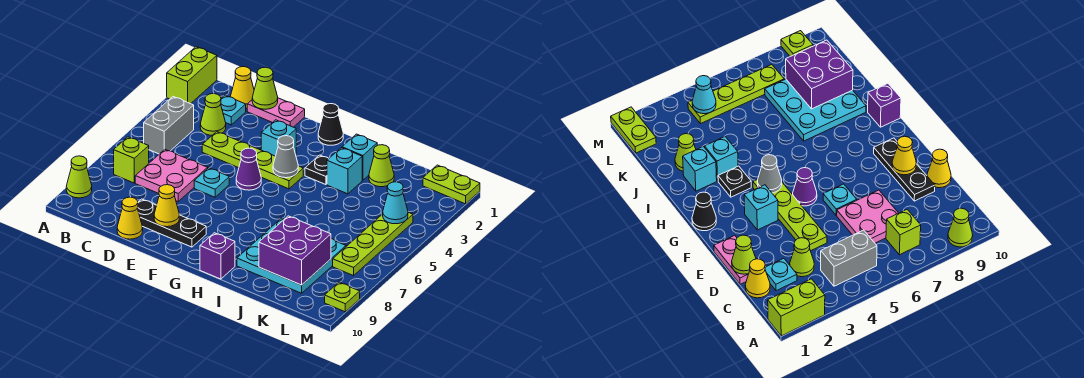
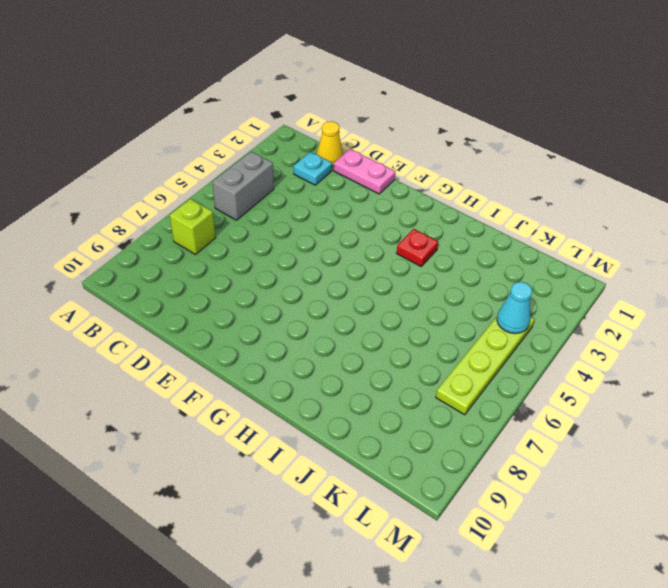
red 1x1 plate [397,229,438,266] -> black 1x1 plate [305,155,329,185]
none -> lime 1x2 brick [167,47,217,104]
none -> lime 1x1 cone [66,156,92,198]
none -> lime 1x1 cone [200,94,226,135]
none -> pink 2x2 plate [135,149,208,201]

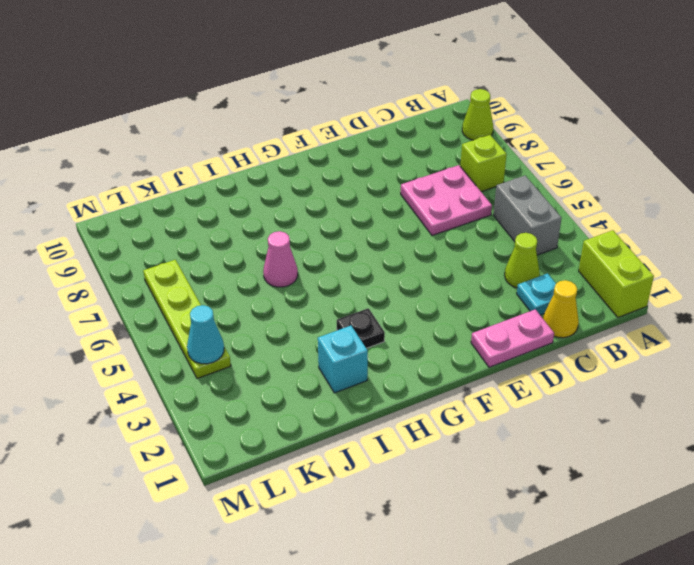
pink 1x1 cone [263,231,298,287] -> none
none -> lime 1x4 plate [202,132,303,189]
none -> black 1x3 plate [138,199,206,247]
none -> yellow 1x1 cone [117,197,143,239]
none -> cyan 1x1 plate [194,168,229,197]

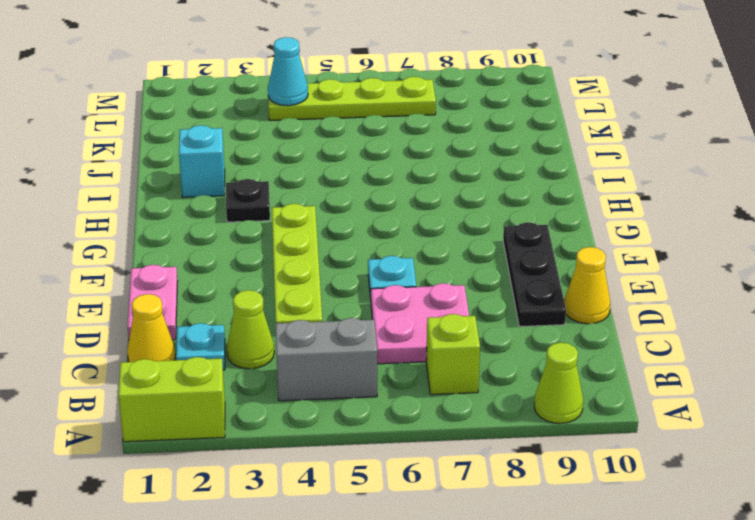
none -> cyan 1x1 brick [261,120,296,156]
none -> purple 1x1 cone [236,148,261,190]
none -> black 1x1 cone [318,104,343,145]
none -> purple 1x1 brick [200,233,235,279]

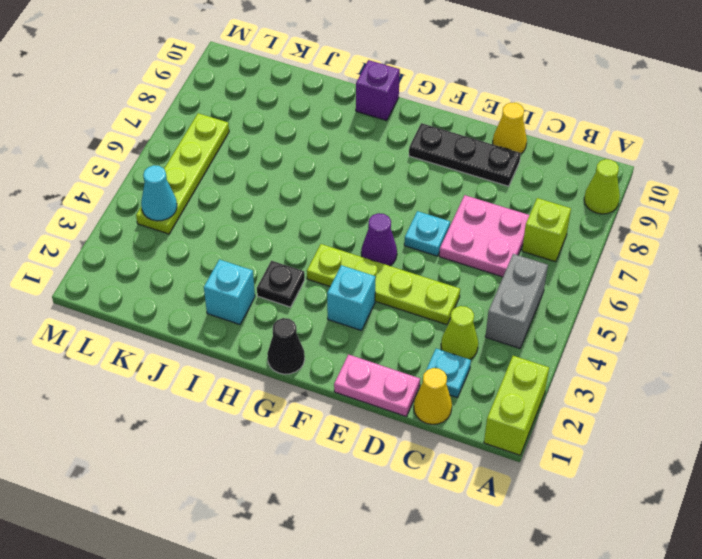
none -> cyan 1x1 brick [327,148,362,194]
none -> cyan 3x3 plate [237,218,346,293]
none -> lime 1x1 cone [369,145,394,187]
none -> lime 1x2 plate [423,165,480,204]

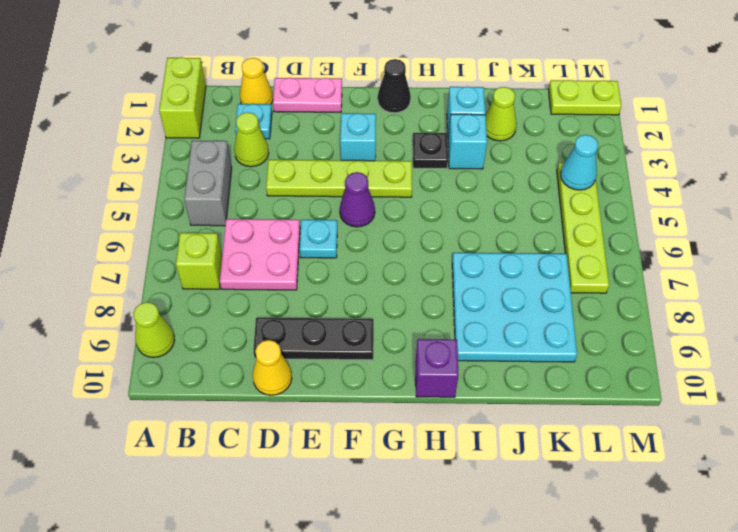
none -> lime 1x1 plate [325,282,360,312]
none -> lime 1x1 cone [252,67,278,109]
none -> yellow 1x1 cone [154,185,179,227]
none -> grey 1x1 cone [273,136,298,178]

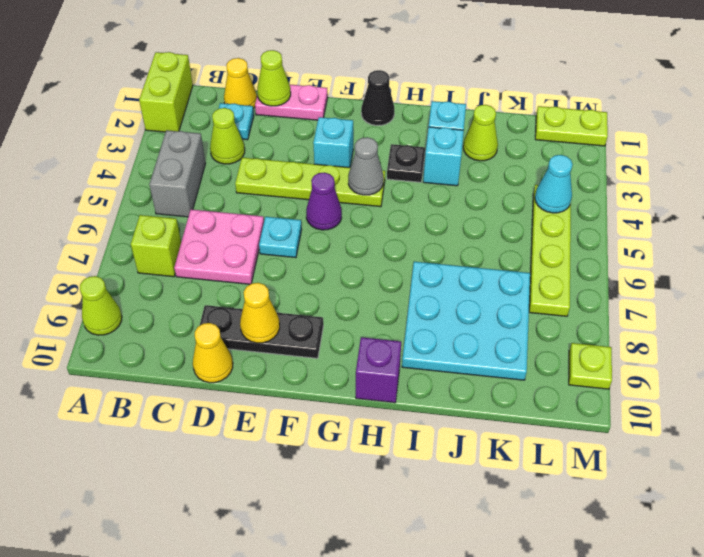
none -> purple 2x2 brick [259,216,331,285]

